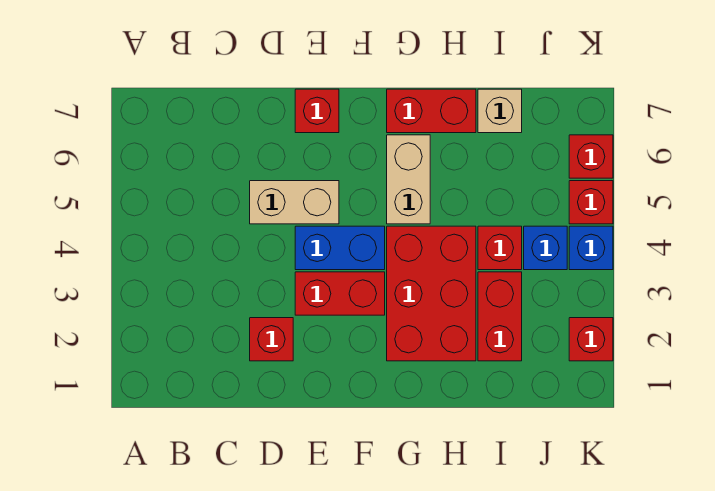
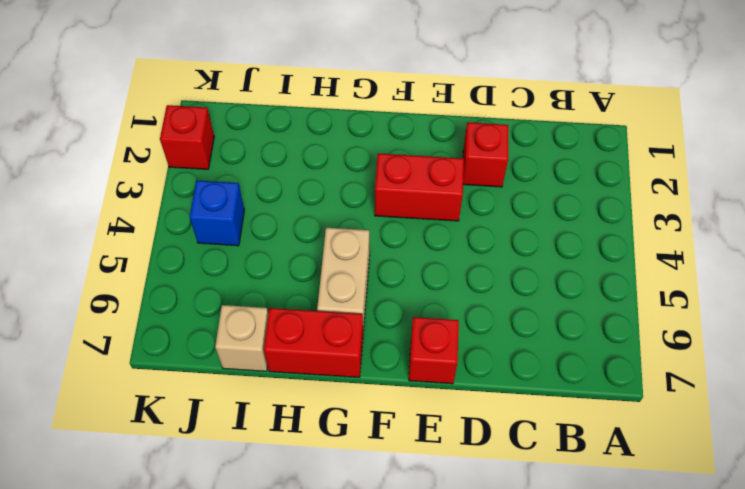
none -> tan 1x2 brick [250,181,339,224]
none -> blue 1x2 brick [295,226,385,270]
none -> red 2x3 brick [387,226,476,361]

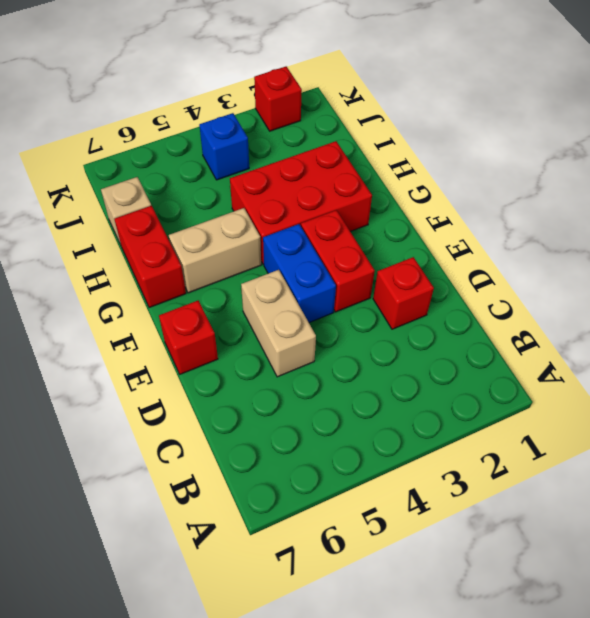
none -> red 1x2 brick [478,272,522,361]
none -> red 1x1 brick [478,226,522,270]
none -> blue 1x1 brick [569,226,613,270]

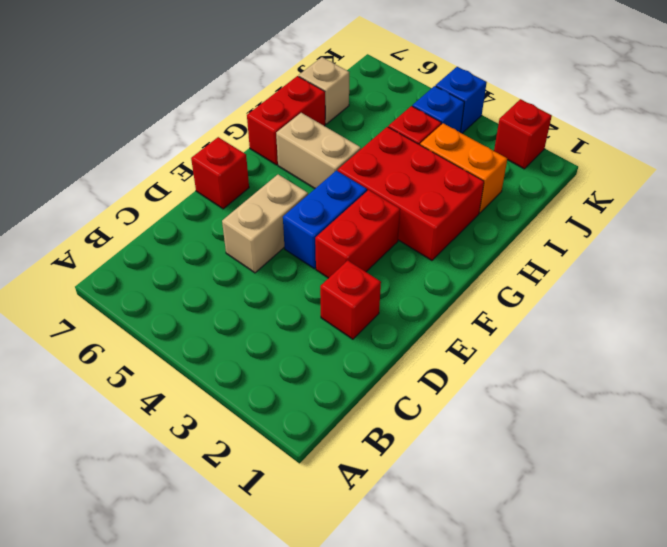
orange 1x2 brick [420,123,507,213] -> red 1x2 brick [478,272,522,361]
none -> red 1x1 brick [569,181,613,224]
none -> red 1x1 brick [569,135,613,178]

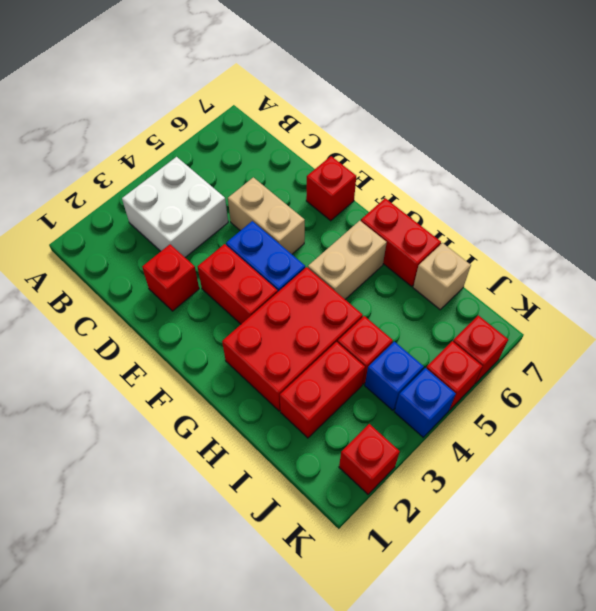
white 2x2 brick [122,157,228,257] -> none

